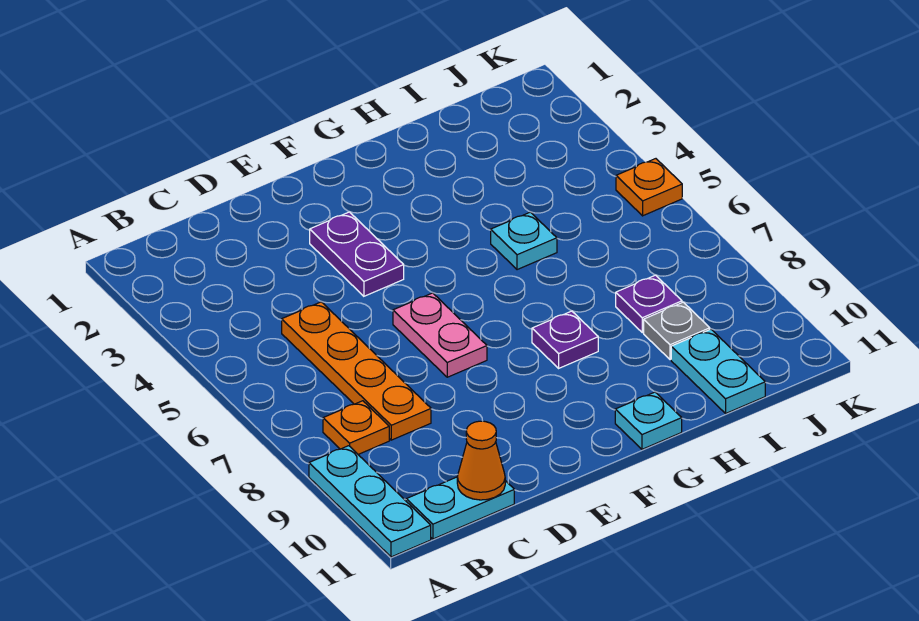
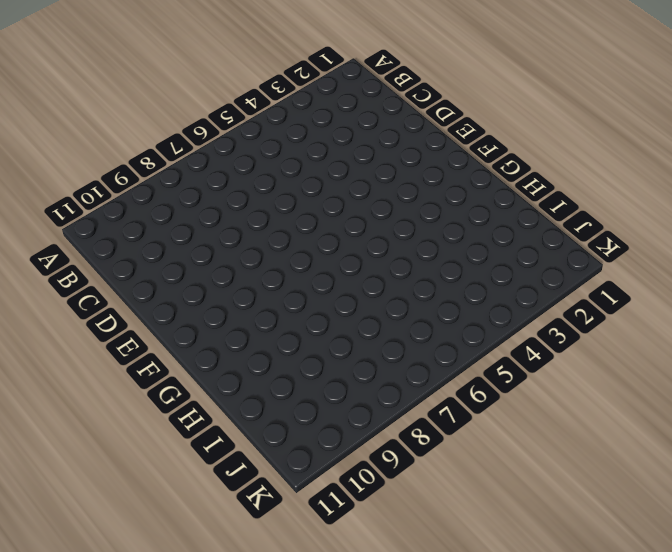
none -> cyan 1x3 plate [309,446,431,557]
none -> orange 1x1 plate [323,401,389,454]
none -> cyan 1x2 plate [406,477,514,539]

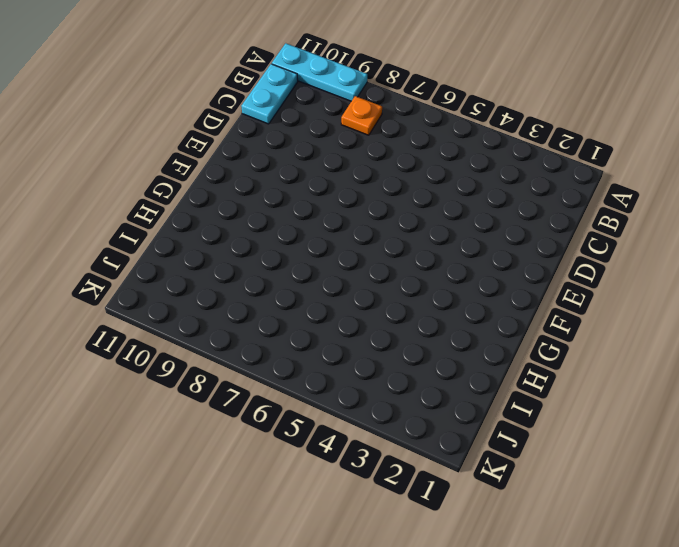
none -> orange 1x4 plate [282,302,431,440]
none -> purple 1x2 plate [310,212,404,296]
none -> pink 1x2 plate [393,293,487,377]

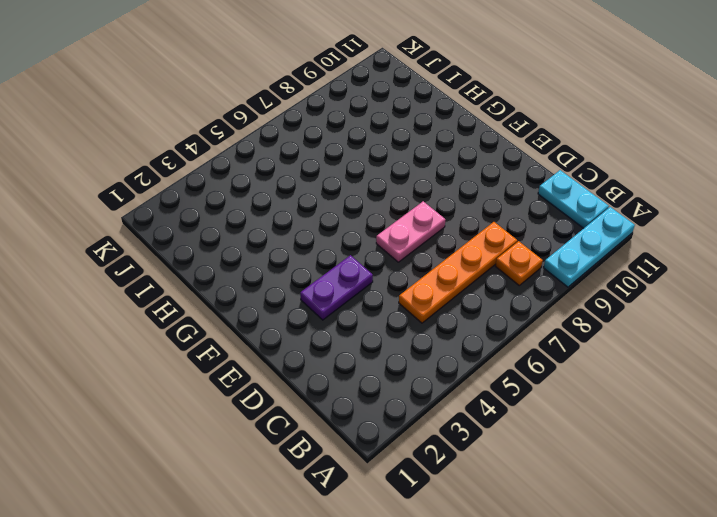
none -> purple 1x1 plate [532,311,598,368]
none -> cyan 1x1 plate [615,392,682,449]
none -> cyan 1x1 plate [491,212,557,270]

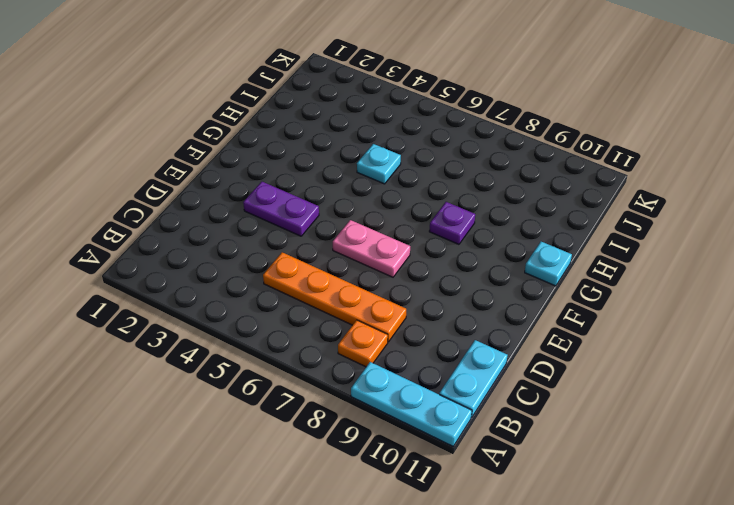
none -> purple 1x1 plate [616,275,682,333]
none -> grey 1x1 plate [644,302,710,360]
none -> cyan 1x2 plate [671,329,765,413]

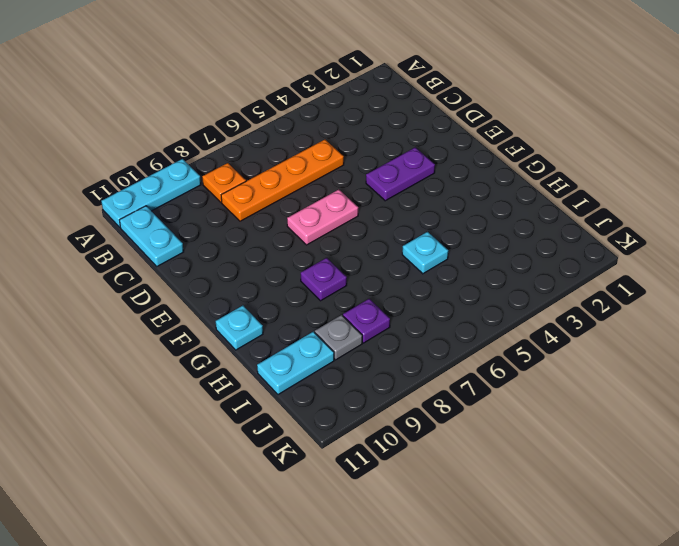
none -> orange 1x1 plate [616,159,682,216]
none -> orange 1x1 cone [457,421,505,500]

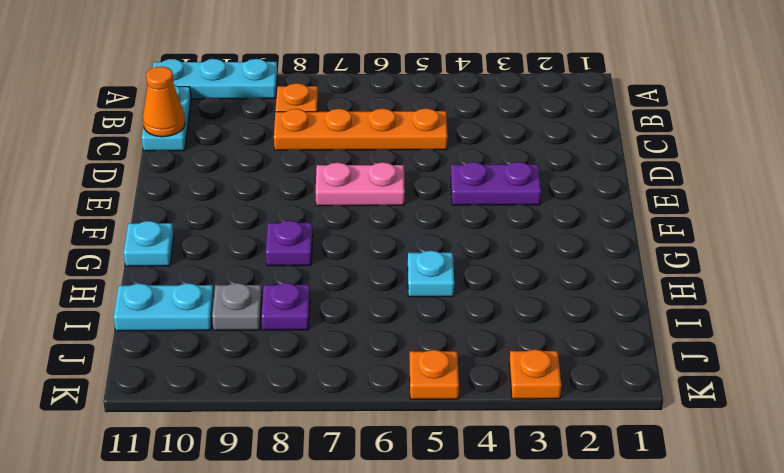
orange 1x1 plate [509,349,561,399] -> none

